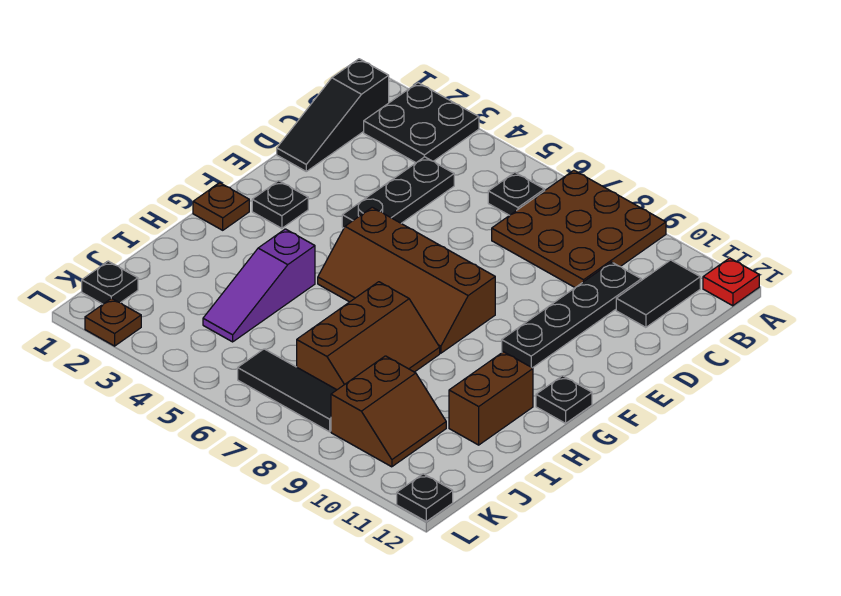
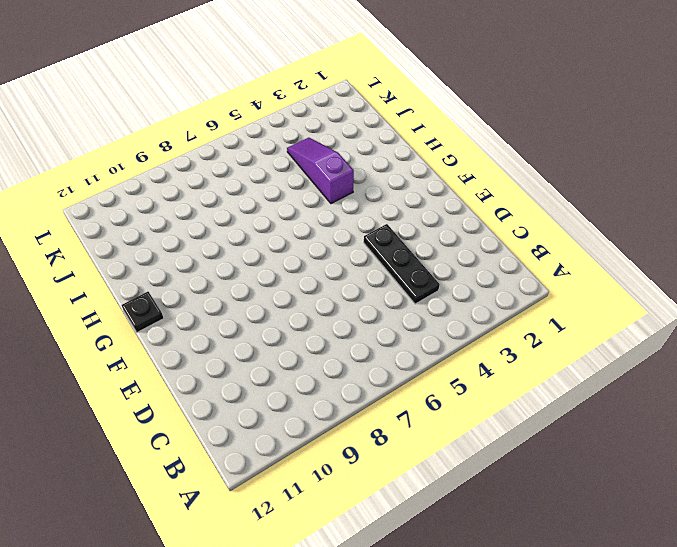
none -> black 2x2 plate [364,83,479,163]
none -> brown 3x3 plate [492,170,666,288]
none -> red 1x1 plate [703,258,759,306]

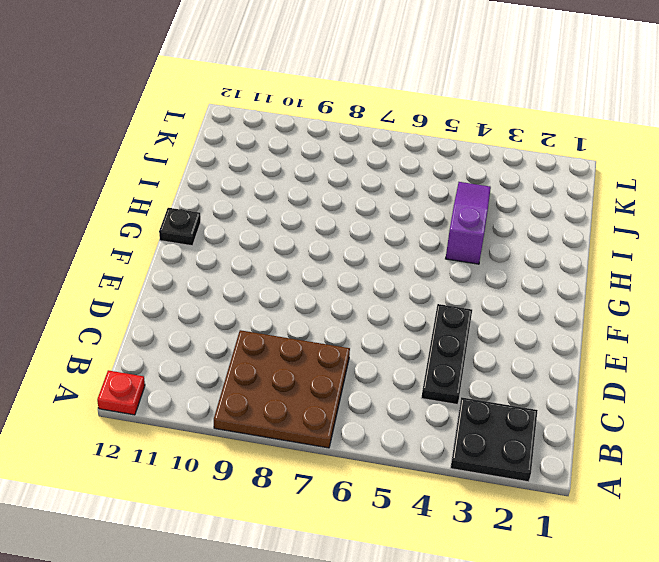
none -> black 1x3 slope [277,59,389,171]
none -> black 1x1 plate [488,173,545,215]
none -> black 1x2 tile [616,260,700,327]

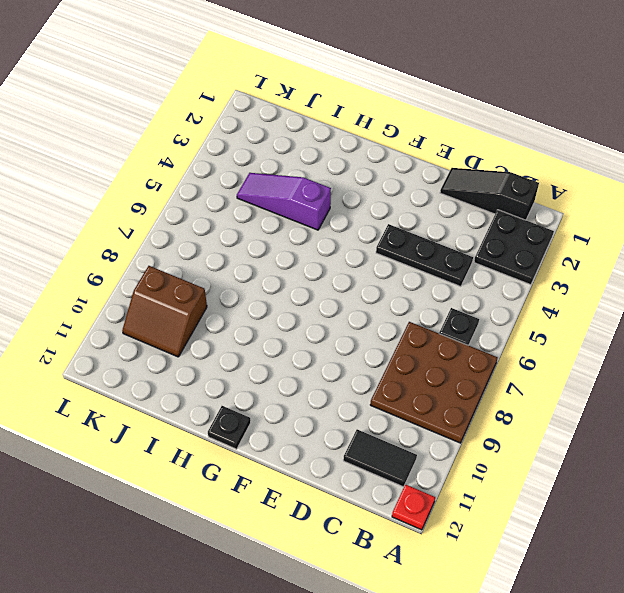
none -> black 1x4 plate [502,262,641,368]
none -> black 1x1 plate [252,181,308,228]
none -> brown 2x4 slope [318,207,495,353]

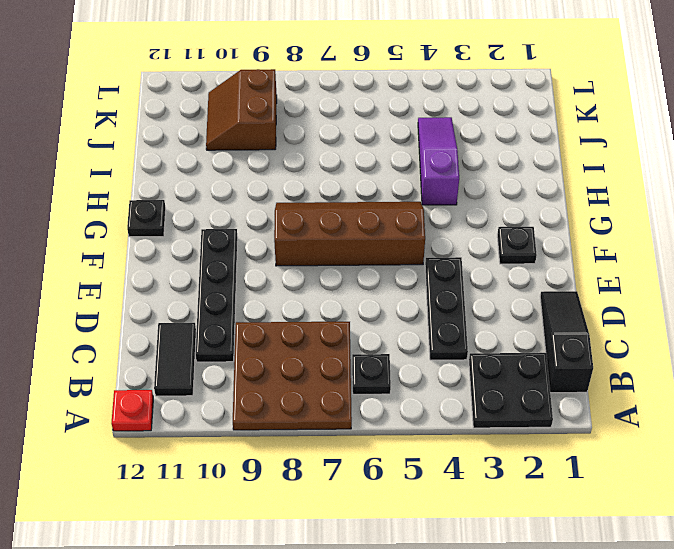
none -> brown 1x1 plate [193,183,249,230]
none -> brown 2x3 slope [297,282,440,390]
none -> brown 1x2 brick [449,352,533,445]

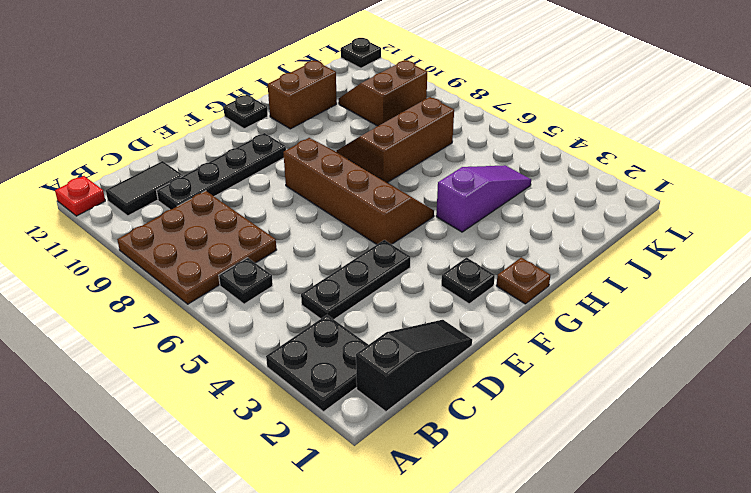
none -> black 1x1 plate [82,261,138,304]
none -> black 1x3 tile [238,349,336,432]
none -> brown 1x1 plate [85,298,141,346]

